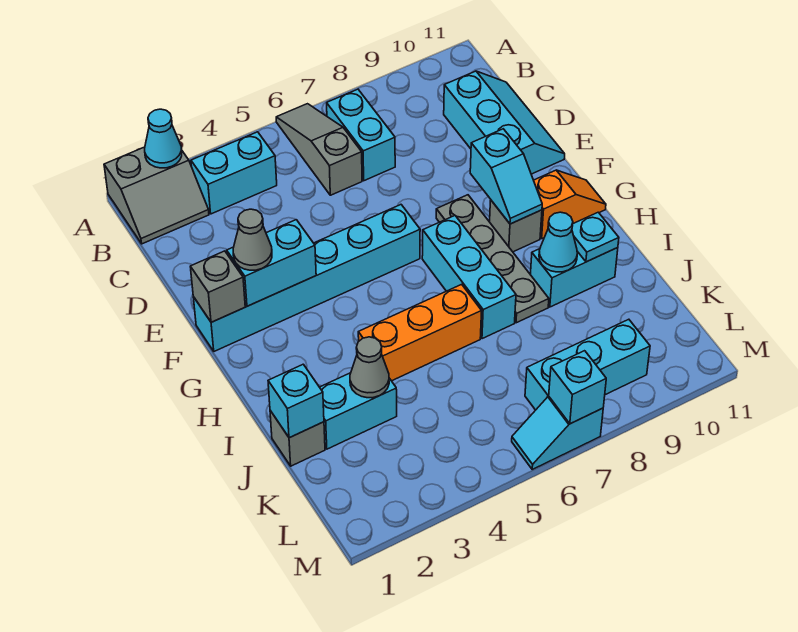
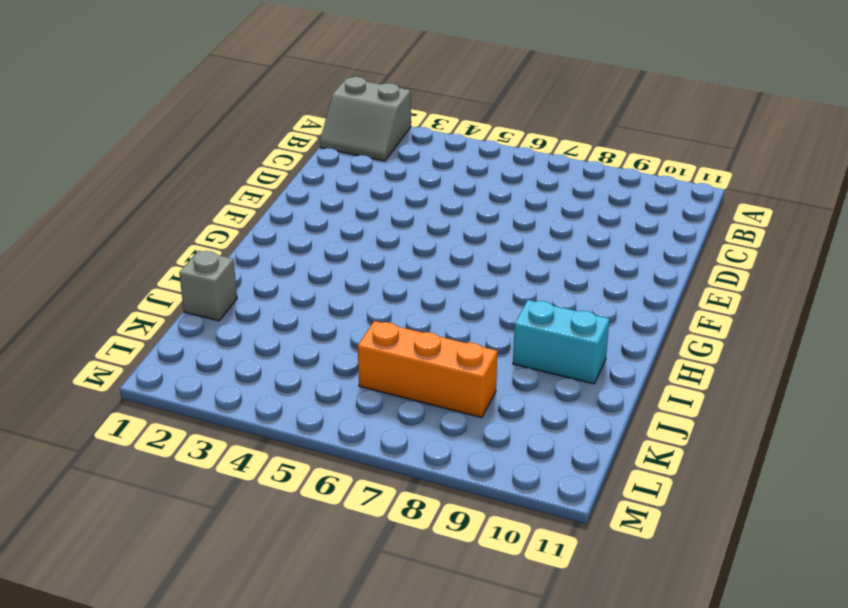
orange 1x3 brick [358,321,497,418] -> orange 1x3 brick moved to [358,284,482,381]
none -> grey 1x3 slope [276,104,362,195]
none -> cyan 1x2 brick [191,132,277,214]
none -> cyan 1x2 brick [327,89,395,181]

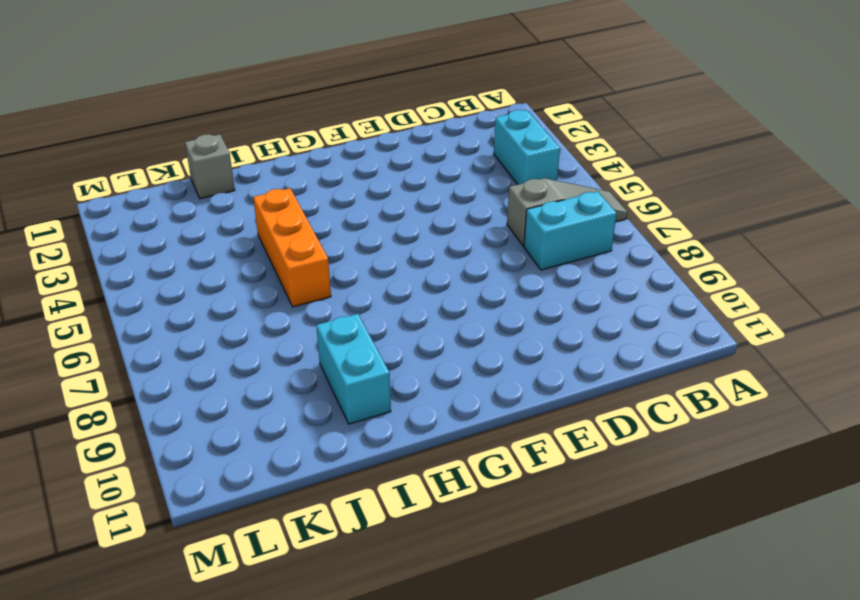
none -> grey 2x2 slope [104,147,209,244]
none -> cyan 2x3 slope [444,71,565,174]
none -> cyan 1x6 brick [193,205,420,351]

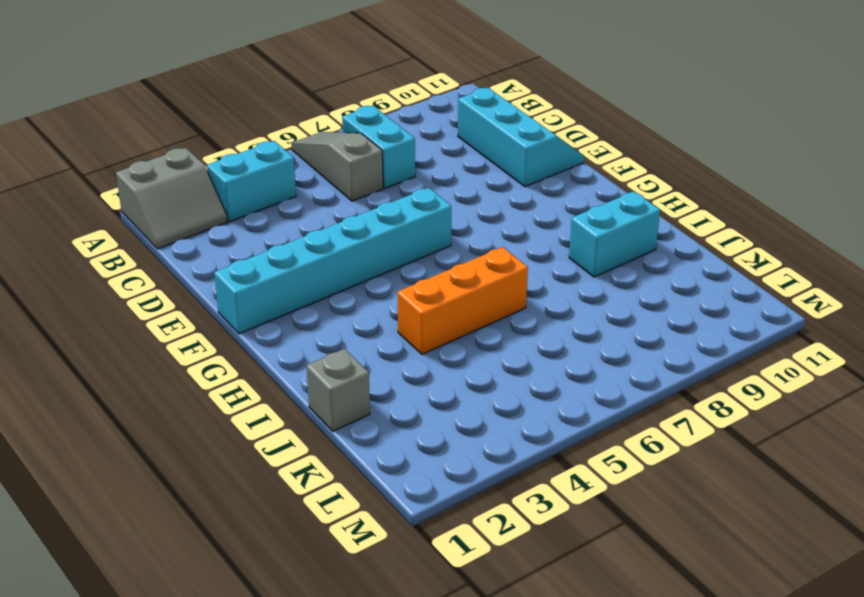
none -> grey 1x4 plate [436,195,549,323]
none -> cyan 1x3 brick [422,216,516,339]
none -> grey 1x1 brick [490,200,542,252]

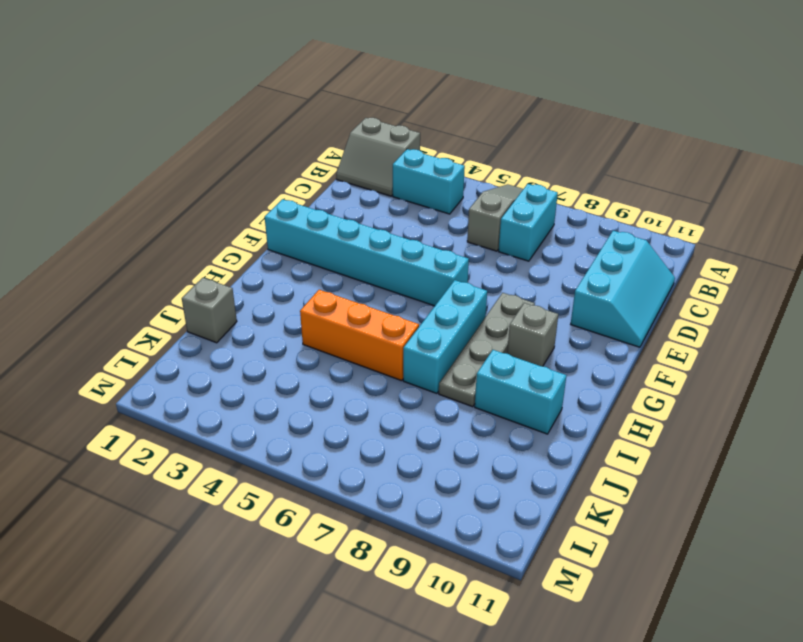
none -> orange 1x2 slope [534,170,606,238]
none -> cyan 1x2 brick [320,373,397,449]
none -> cyan 1x3 brick [525,319,650,410]

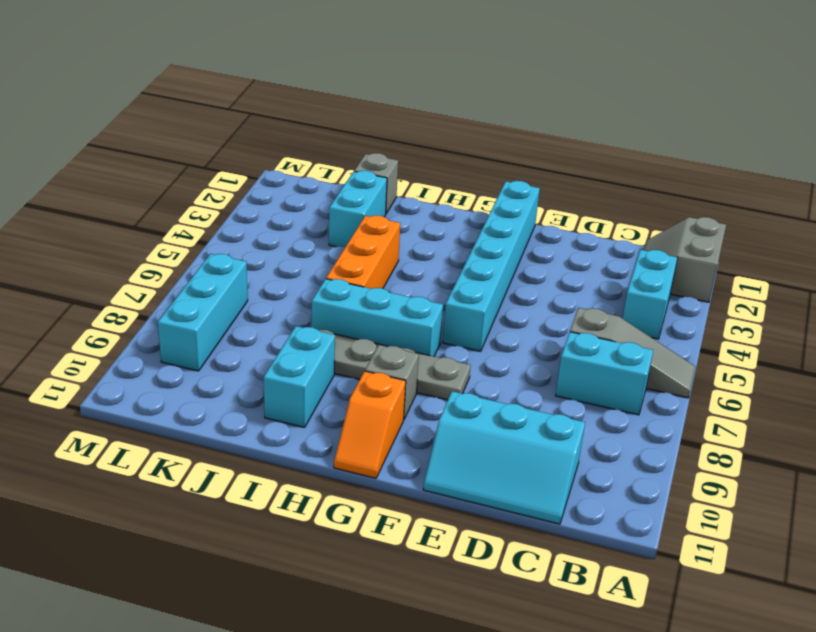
none -> cyan 1x2 slope [512,396,603,469]
none -> cyan 1x1 cone [145,109,182,168]
none -> grey 1x1 brick [190,251,245,322]

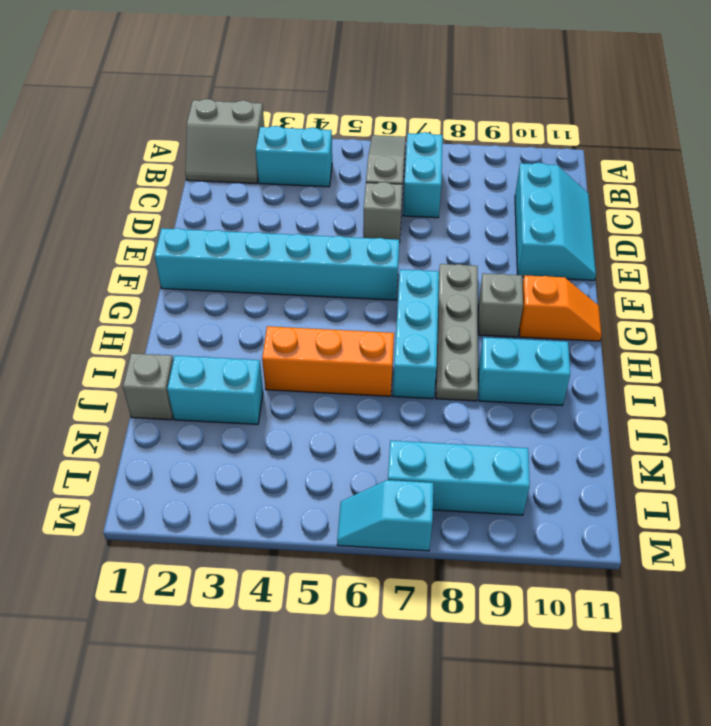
grey 1x1 brick [363,182,403,243] -> grey 1x1 brick moved to [190,251,245,322]
none -> cyan 1x1 cone [145,109,182,168]
none -> cyan 1x2 brick [227,220,316,306]
none -> cyan 1x2 slope [470,129,542,224]

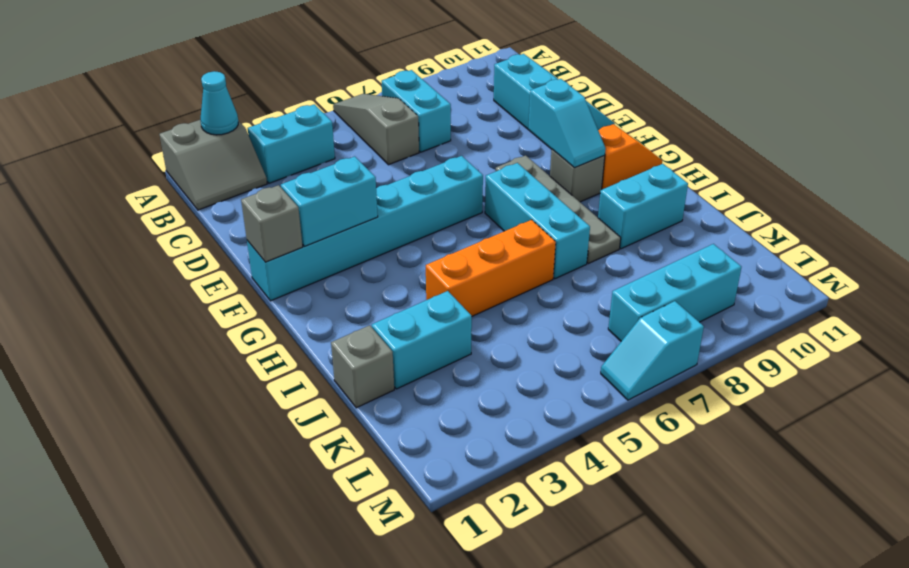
none -> cyan 1x1 cone [539,212,577,272]
none -> cyan 1x1 plate [572,212,619,262]
none -> cyan 1x1 brick [268,364,324,438]

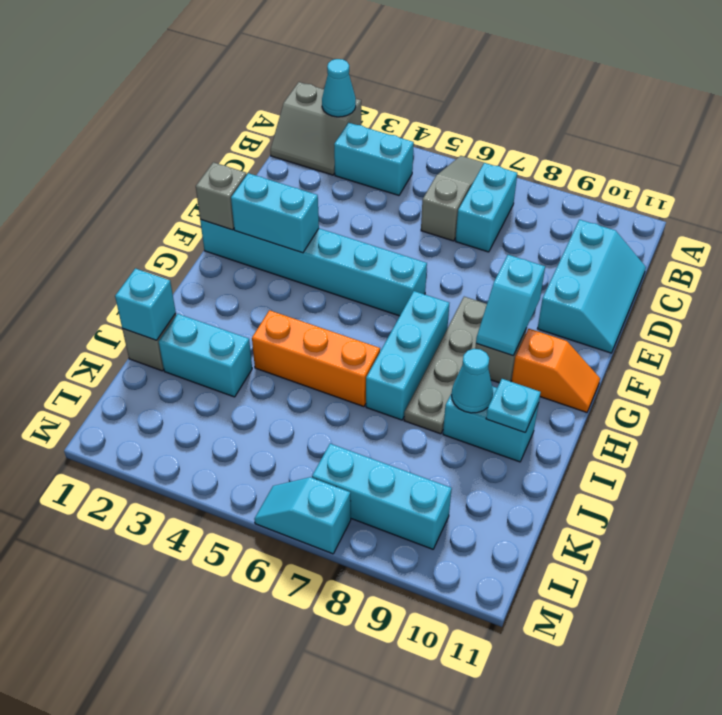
none -> grey 1x1 cone [350,337,389,398]
none -> cyan 1x1 brick [549,351,606,424]
none -> grey 1x1 cone [233,209,272,270]

